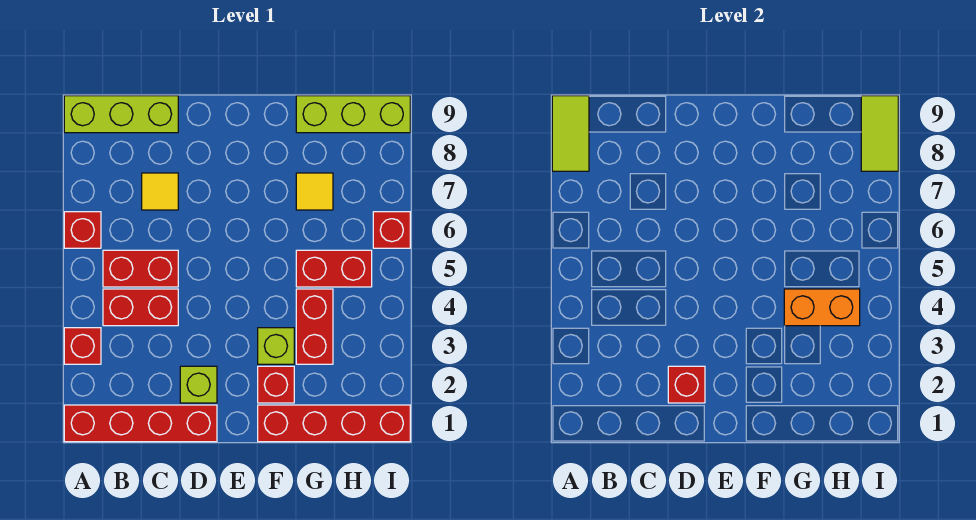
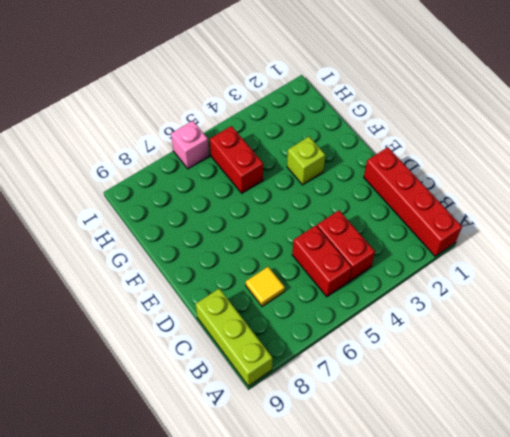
pink 1x1 brick [171,121,209,169] -> red 1x1 brick [373,212,410,248]
none -> red 1x1 brick [64,328,101,364]
none -> red 1x1 brick [64,212,101,248]
none -> lime 1x1 brick [180,366,217,403]

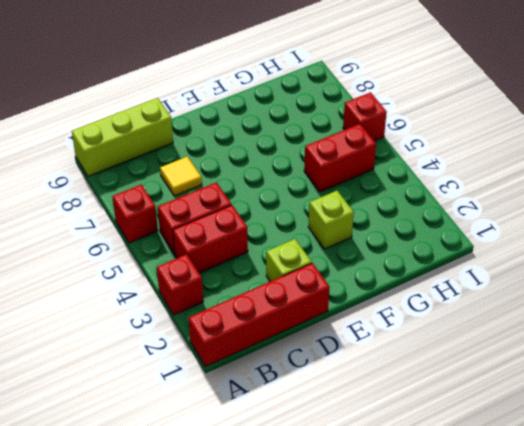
none -> red 1x4 brick [258,405,410,442]
none -> red 1x1 brick [258,366,294,403]
none -> red 1x2 brick [296,289,333,364]

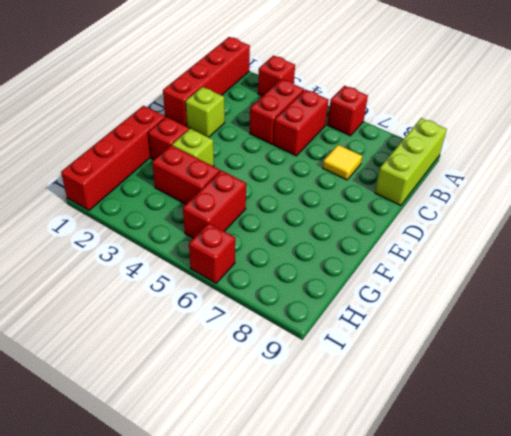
none -> yellow 1x1 tile [296,173,333,210]
none -> lime 1x3 brick [296,96,410,133]
none -> lime 1x2 tile [552,96,589,171]

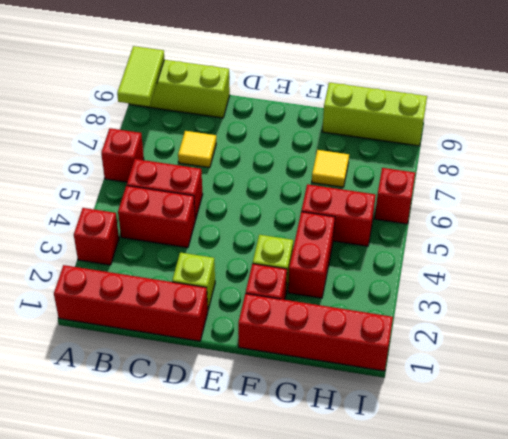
none -> red 1x1 brick [668,366,705,403]
none -> orange 1x2 brick [784,289,860,326]
none -> lime 1x2 tile [861,96,898,171]

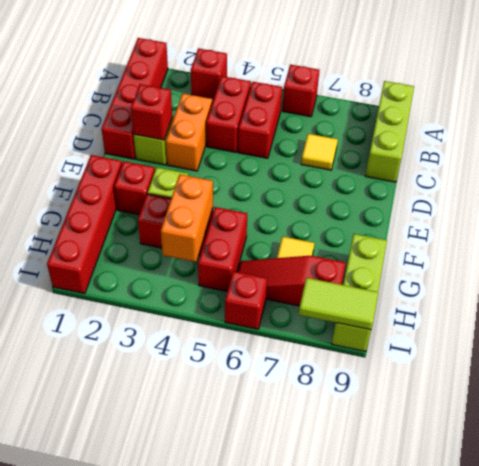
orange 1x2 brick [166,93,212,171] -> none
red 1x3 slope [238,256,346,306] -> none
none -> lime 1x2 tile [552,96,589,171]

